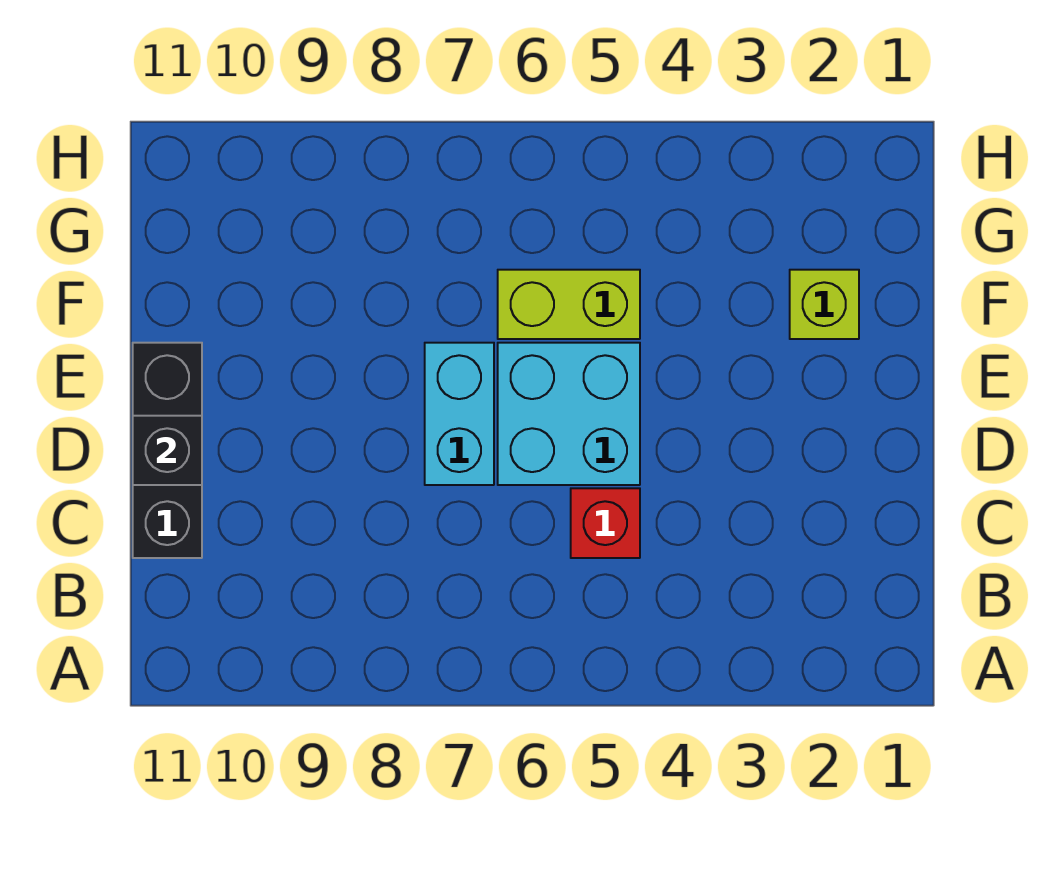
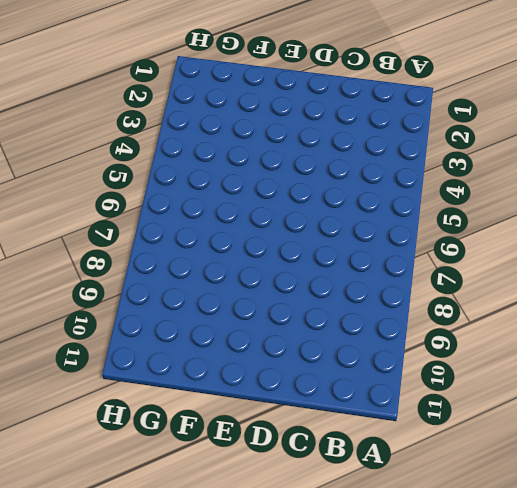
none -> red 1x1 brick [571,488,640,558]
none -> black 1x3 brick [133,343,202,558]

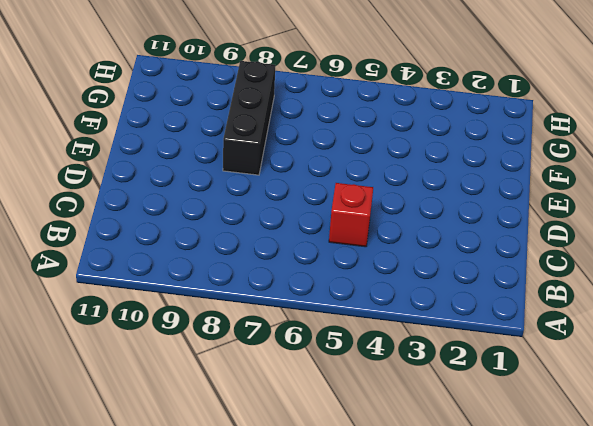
black 1x3 brick [223,61,275,175] -> black 1x3 brick moved to [133,343,202,558]
none -> cyan 2x2 brick [498,343,640,485]
none -> cyan 1x2 brick [425,343,494,485]

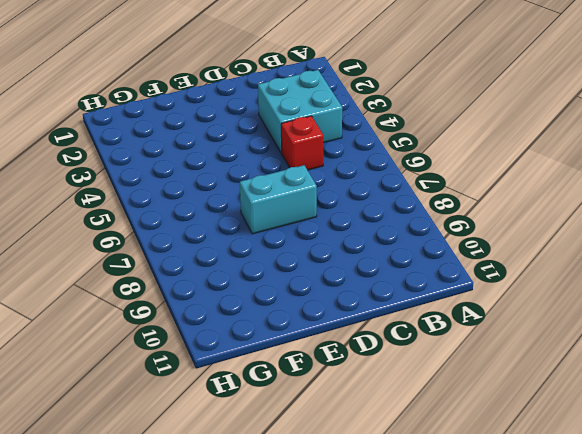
cyan 2x2 brick [258,70,342,153] -> cyan 2x2 brick moved to [498,343,640,485]
none -> black 1x3 brick [133,343,202,558]
none -> lime 1x1 brick [790,270,859,339]

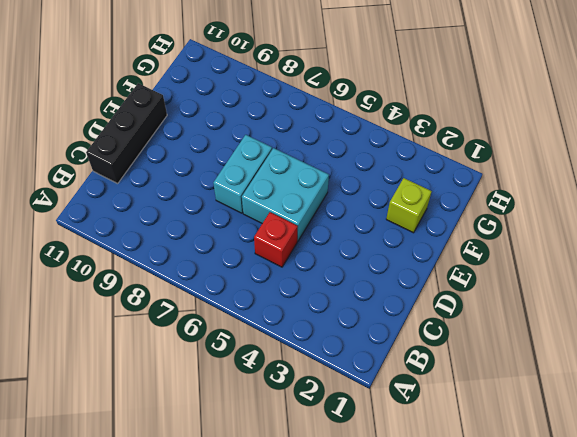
none -> lime 1x2 brick [498,270,640,339]
none -> black 1x1 brick [133,416,202,485]

